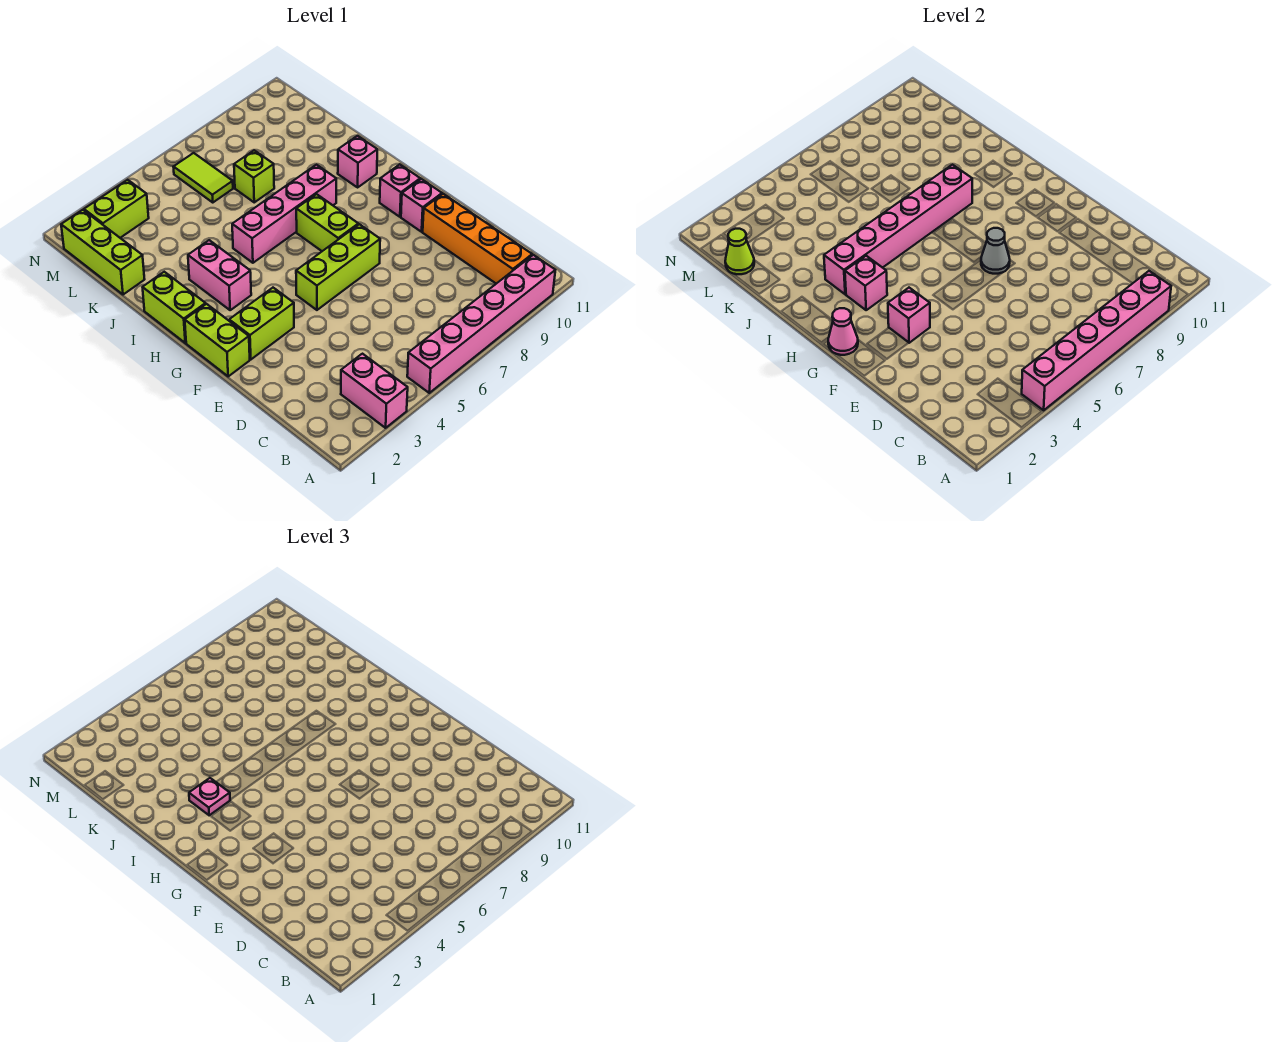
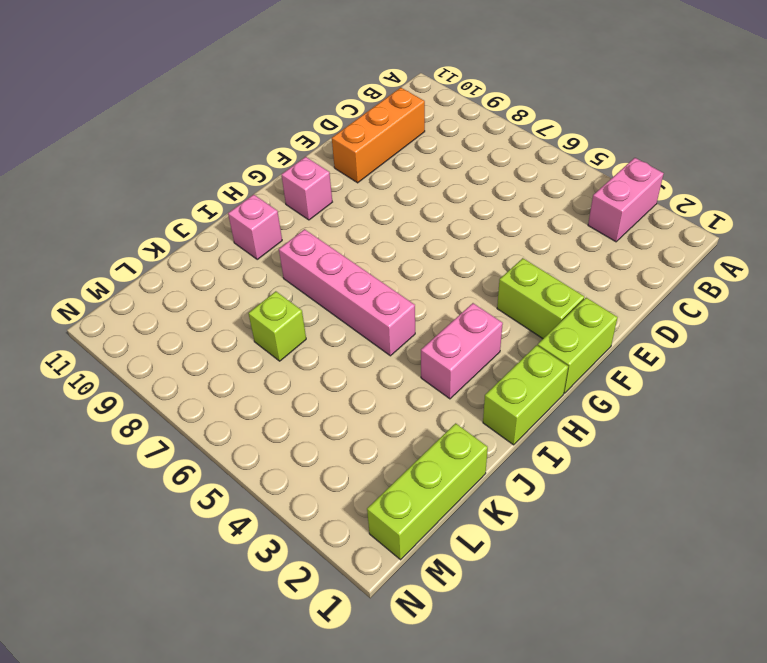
orange 1x3 brick [332,88,425,183] -> orange 1x4 brick [423,194,532,284]
none -> pink 1x6 brick [407,255,555,393]
none -> lime 1x3 brick [296,224,380,310]
none -> pink 1x1 brick [401,179,442,232]

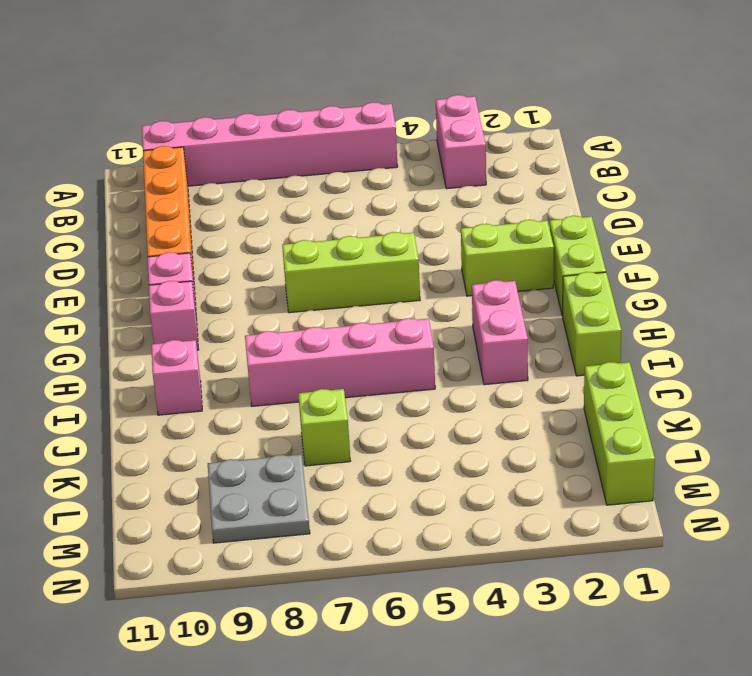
grey 2x2 plate [208,454,310,543] -> none
none -> lime 1x2 brick [296,194,358,251]
none -> lime 1x2 tile [174,153,233,202]
none -> lime 1x2 brick [84,180,149,238]

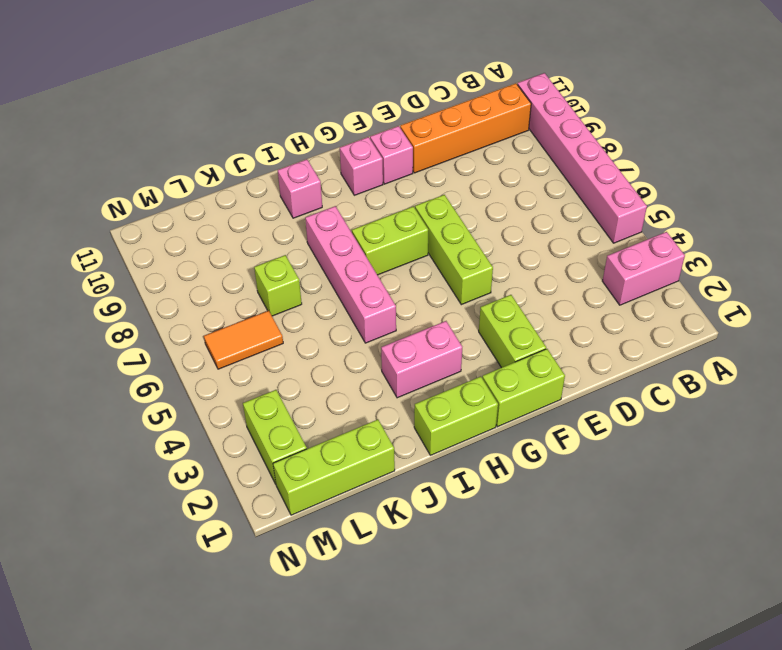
orange 1x2 tile [204,311,283,369] -> lime 1x2 tile [174,153,233,202]
none -> pink 1x6 brick [1022,271,1171,410]
none -> pink 1x1 brick [888,288,930,343]
none -> grey 1x1 cone [981,228,1010,274]

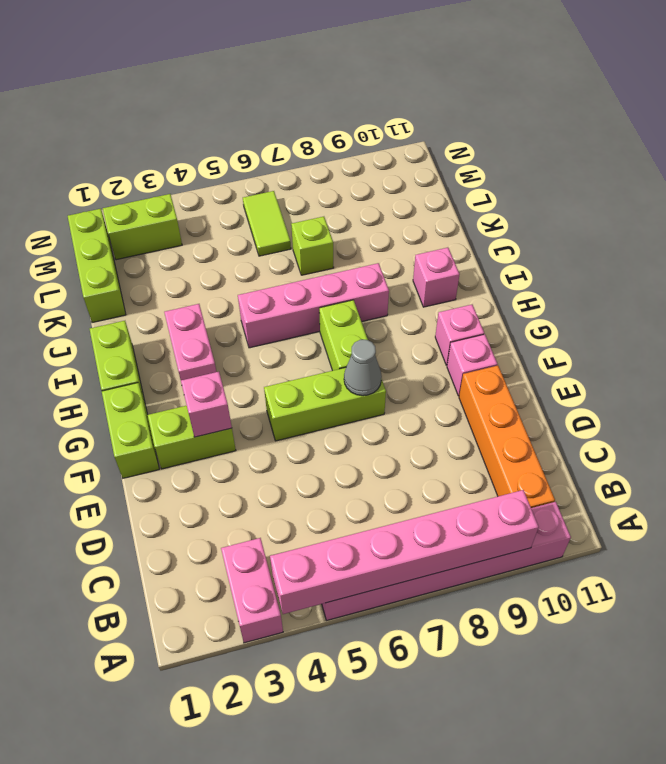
none -> pink 1x1 cone [828,308,858,355]
none -> pink 1x1 brick [845,256,887,310]
none -> pink 1x6 brick [824,165,972,294]

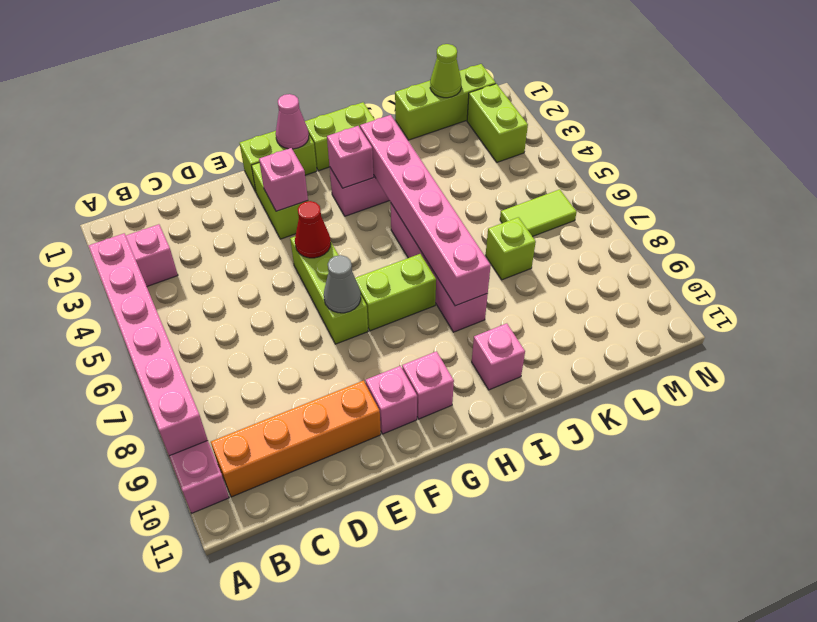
red 1x1 cone [295,201,331,258] -> none
none -> pink 1x1 plate [189,778,230,815]

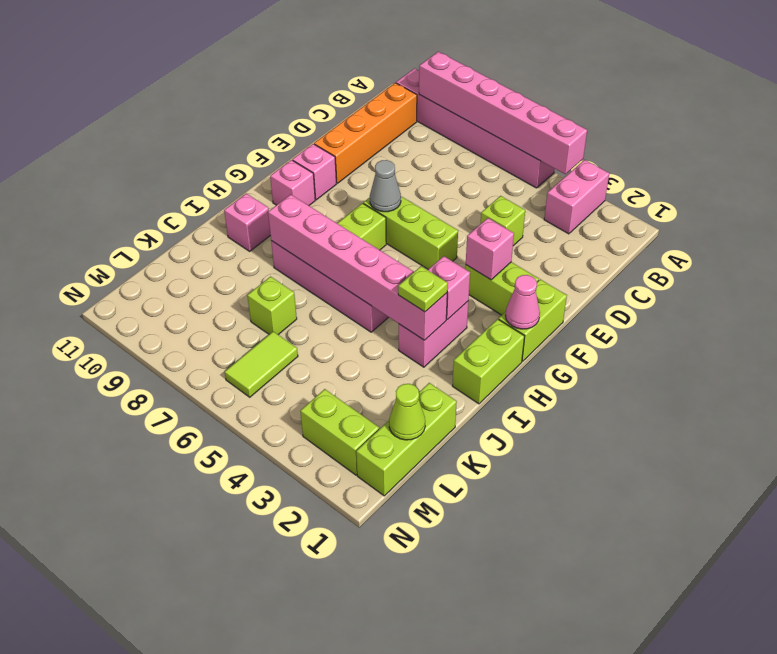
lime 1x1 brick [481,196,525,246] -> none
lime 1x1 plate [398,266,448,312] -> pink 1x1 plate [189,778,230,815]

